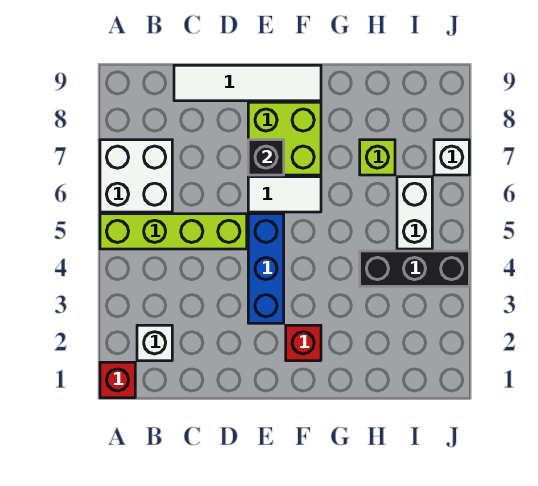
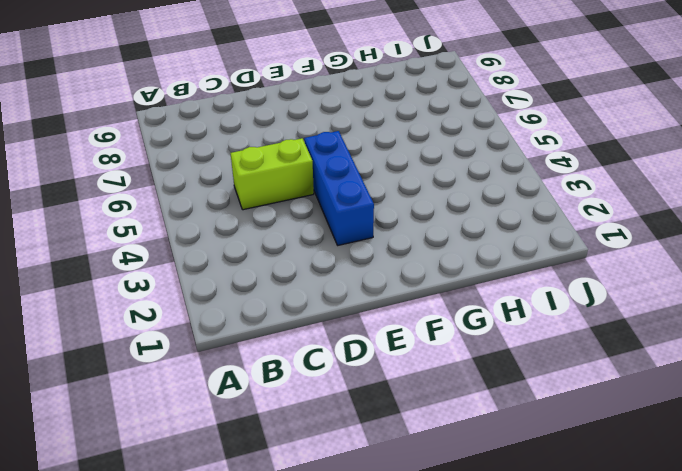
lime 1x2 brick [231,138,314,210] -> lime 1x4 brick [100,214,247,249]
none -> red 1x1 brick [100,362,135,398]
none -> white 2x2 brick [100,140,172,212]
none -> white 1x1 brick [137,325,172,361]

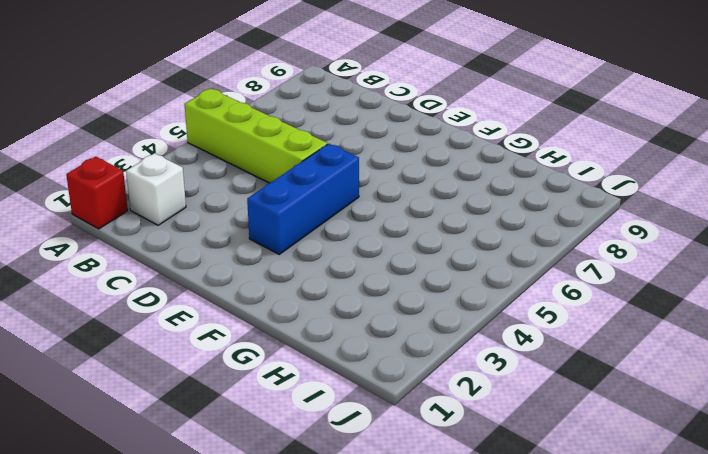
none -> white 2x2 brick [100,140,172,212]
none -> white 1x4 tile [174,65,321,101]
none -> white 1x2 tile [248,177,321,212]

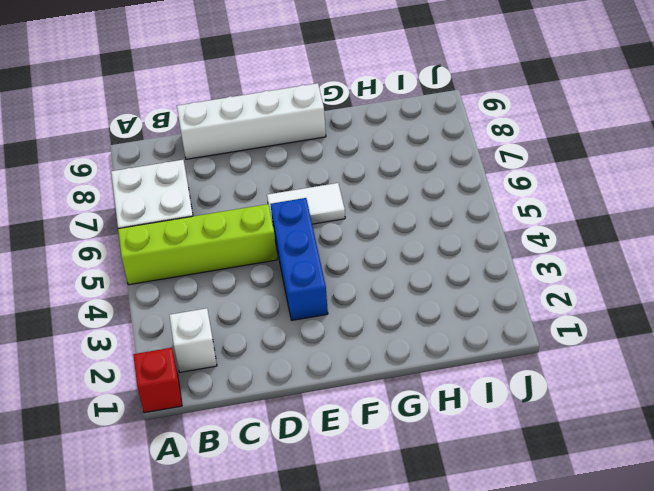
white 1x4 brick [177,83,326,159] -> white 1x4 tile [174,65,321,101]
none -> lime 2x2 brick [248,102,321,175]
none -> red 1x1 brick [286,325,321,361]
none -> black 1x3 brick [360,251,469,286]

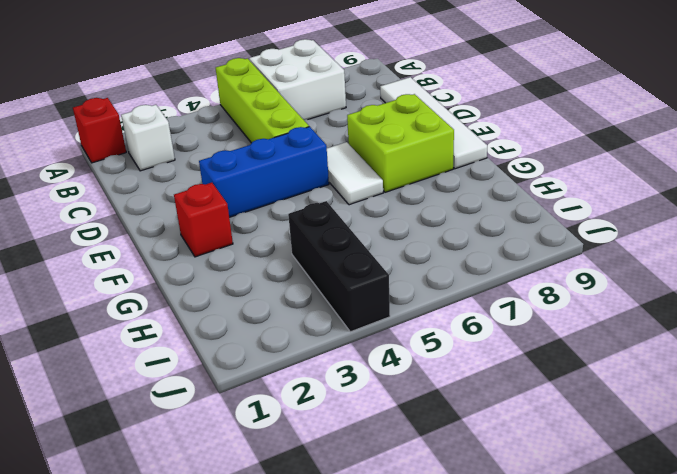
none -> lime 1x1 brick [360,140,395,175]
none -> white 1x2 brick [397,177,432,249]
none -> white 1x1 brick [434,140,469,175]

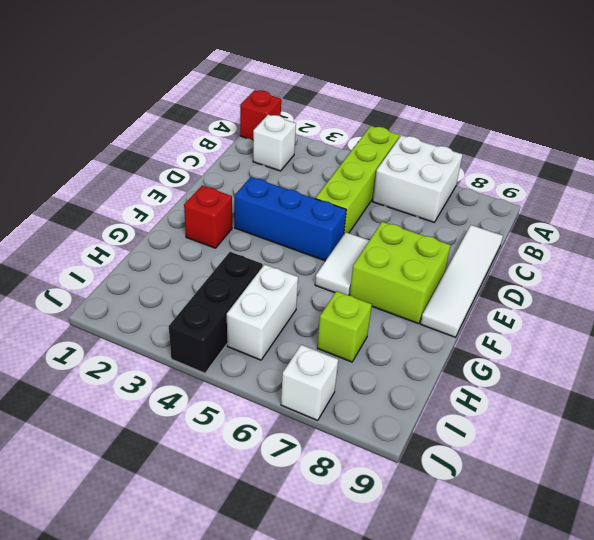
white 1x2 brick [227,265,298,360] -> white 1x2 brick turned to [397,177,432,249]
none -> black 1x1 brick [248,140,284,175]

